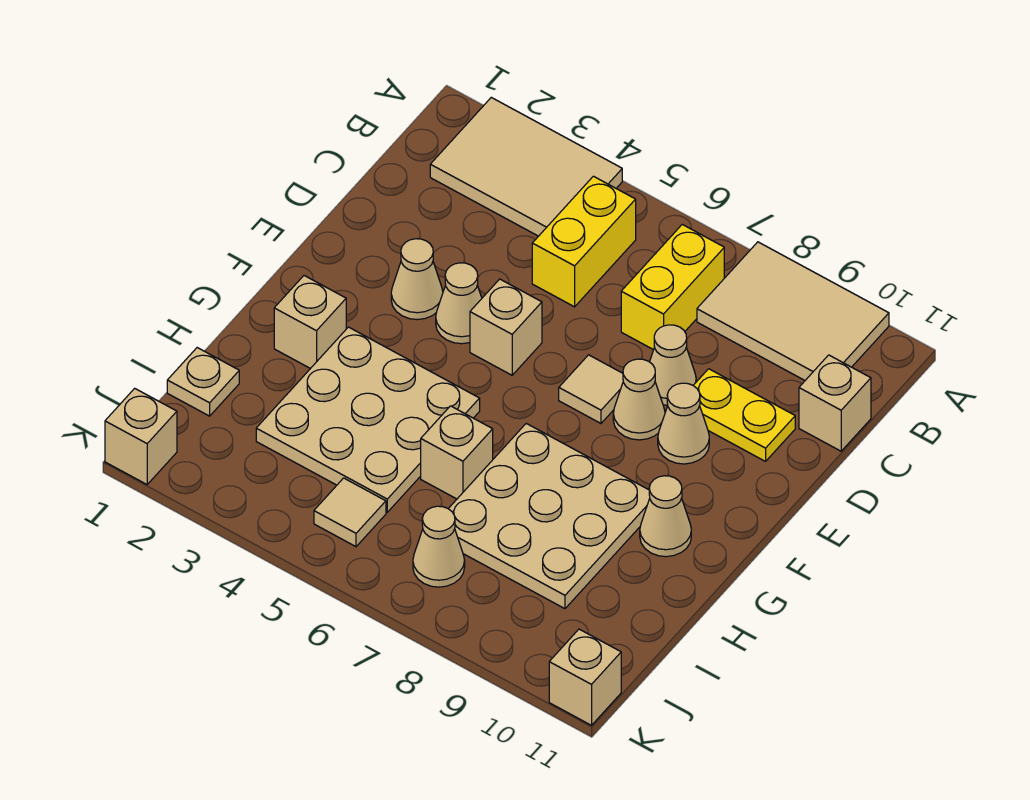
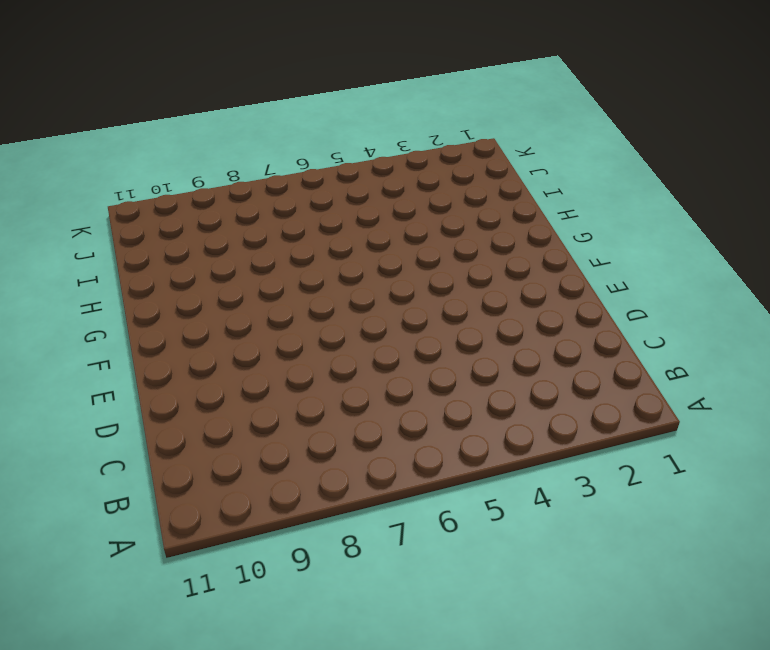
none -> tan 2x3 tile [430,97,622,236]
none -> tan 2x3 tile [697,242,889,380]
none -> yellow 1x2 brick [532,176,636,307]

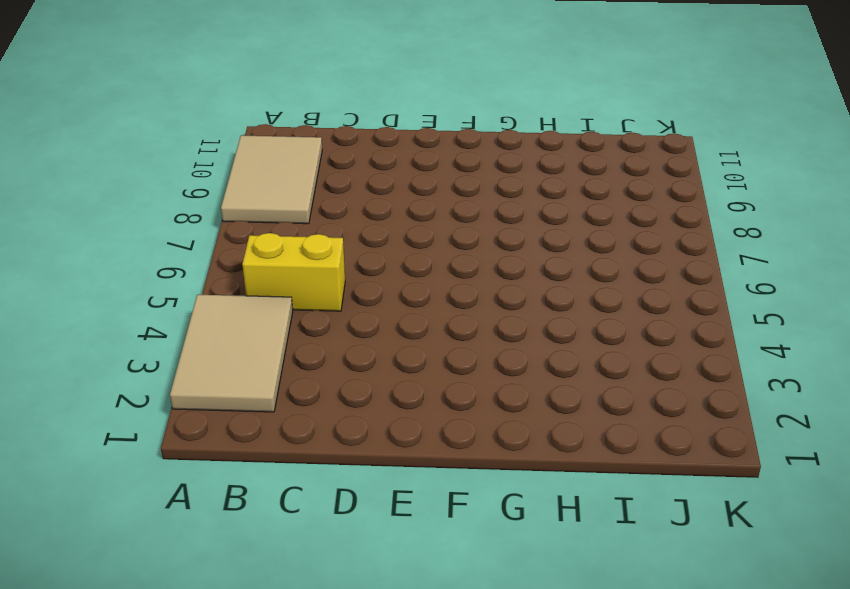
none -> yellow 1x2 brick [621,225,724,350]
none -> tan 1x1 brick [799,355,871,451]
none -> tan 1x1 cone [650,325,696,405]

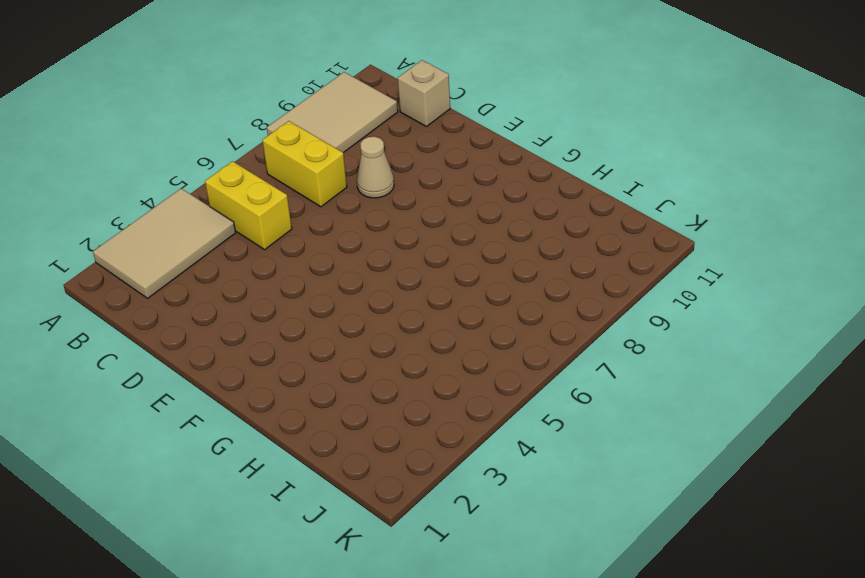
none -> yellow 1x2 plate [693,369,795,461]
none -> tan 1x1 cone [391,239,443,320]
none -> tan 1x1 cone [436,263,482,344]

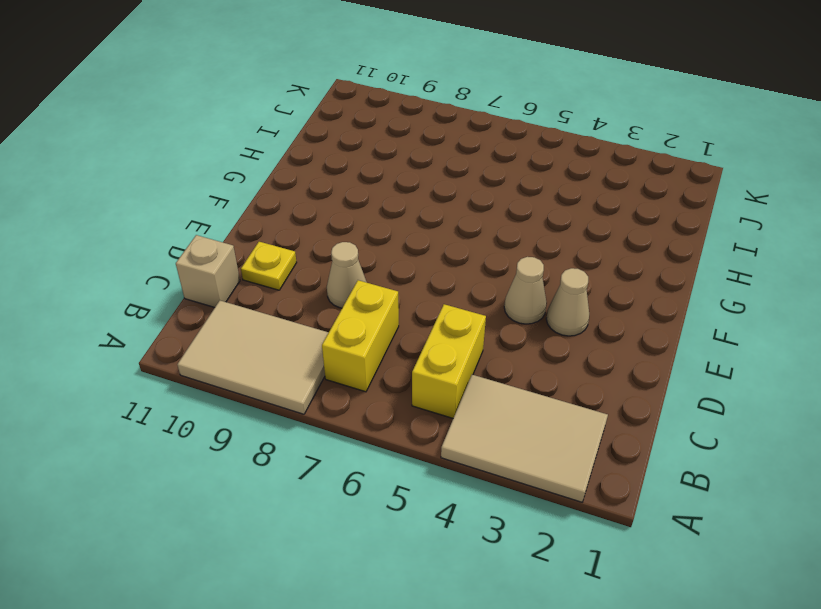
yellow 1x1 plate [241,242,297,290] -> yellow 1x2 plate [693,369,795,461]
none -> tan 1x1 brick [470,279,542,375]
none -> tan 1x1 tile [559,355,623,423]
none -> tan 1x1 cone [613,359,665,440]

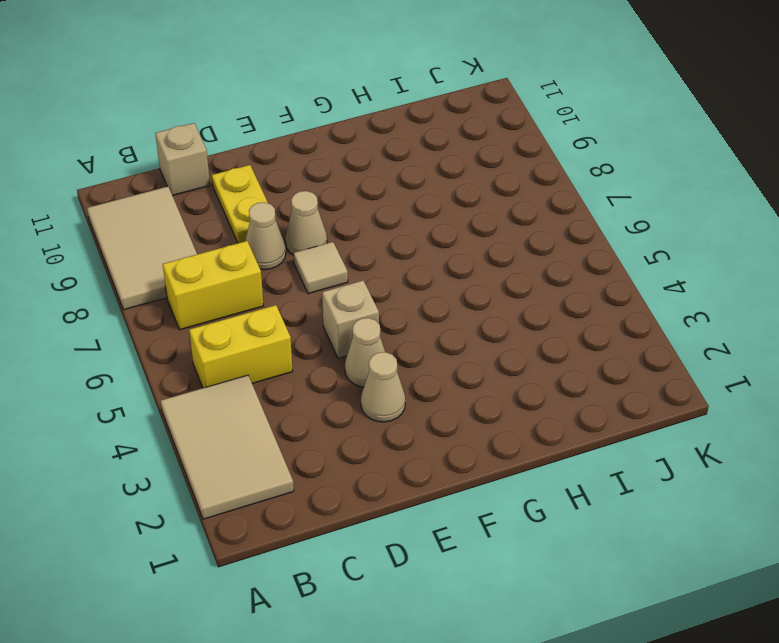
none -> tan 1x1 cone [658,383,709,464]
none -> tan 1x1 brick [274,276,346,369]
none -> tan 3x3 plate [256,327,480,512]

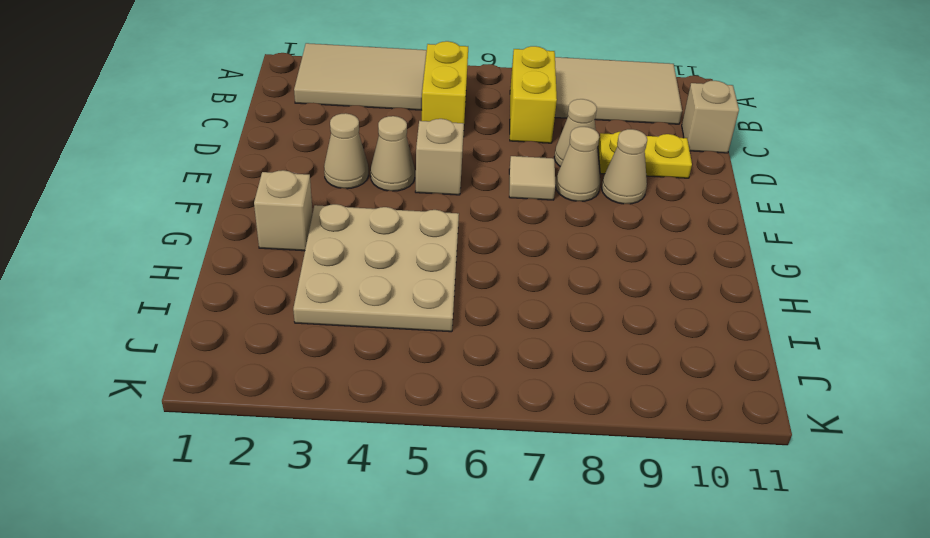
none -> tan 3x3 plate [448,424,650,609]
none -> tan 1x1 cone [640,476,691,557]
none -> tan 1x1 brick [421,406,493,499]

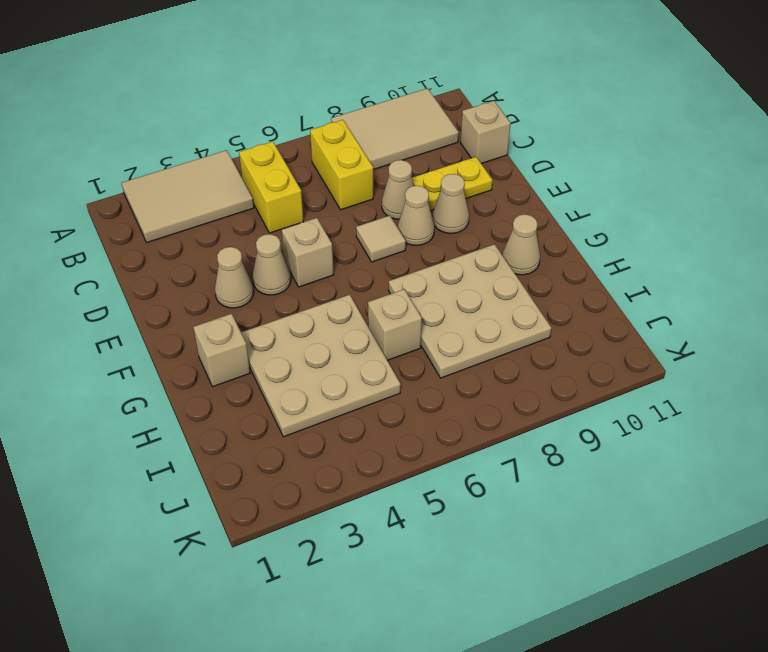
none -> tan 1x1 plate [167,348,239,416]
none -> tan 1x1 tile [314,478,386,547]
none -> tan 1x1 cone [413,506,465,587]

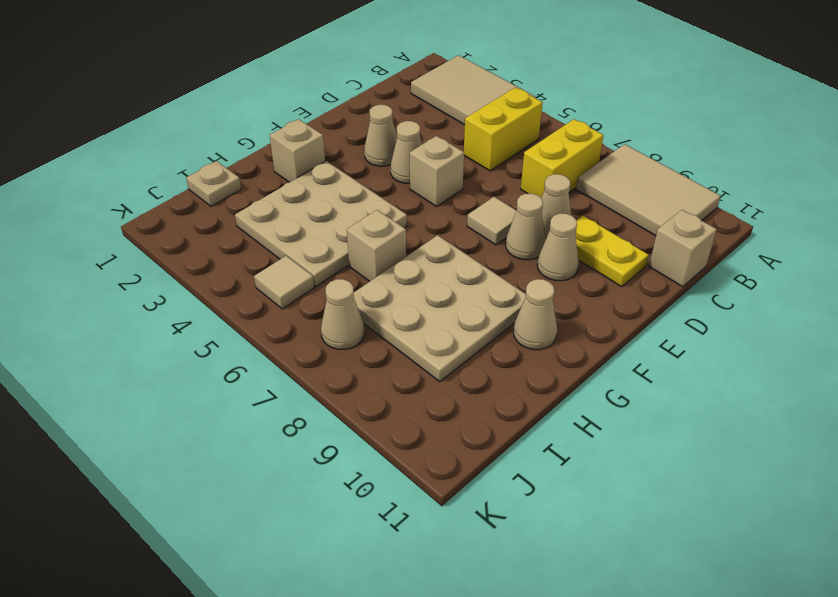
none -> tan 1x1 brick [105,388,177,484]
none -> tan 1x1 brick [549,629,621,725]

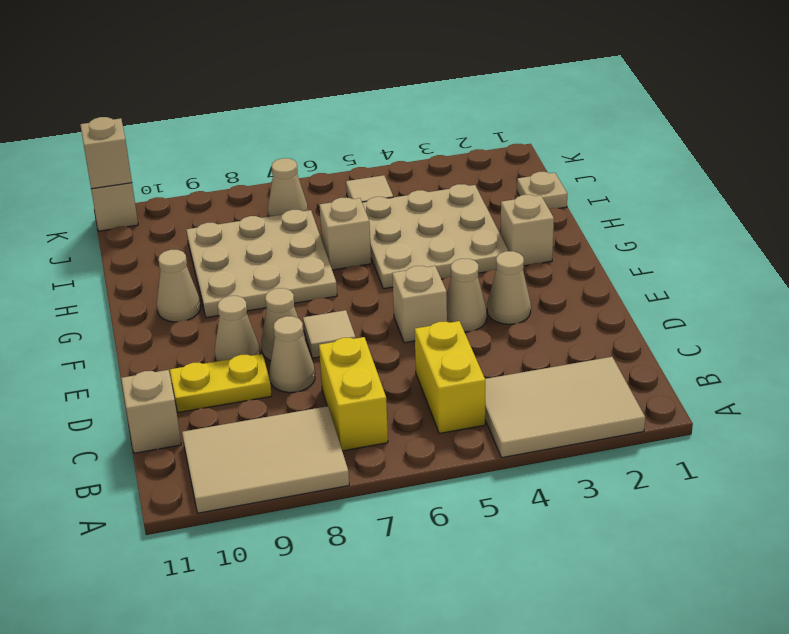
tan 1x1 brick [80,117,132,189] -> tan 1x1 brick moved to [105,388,177,484]

